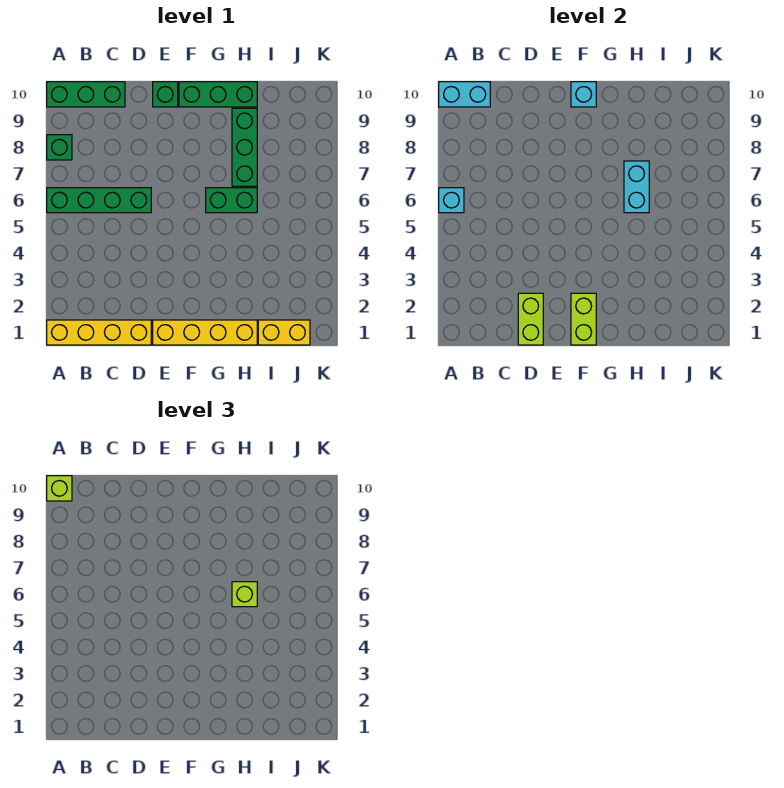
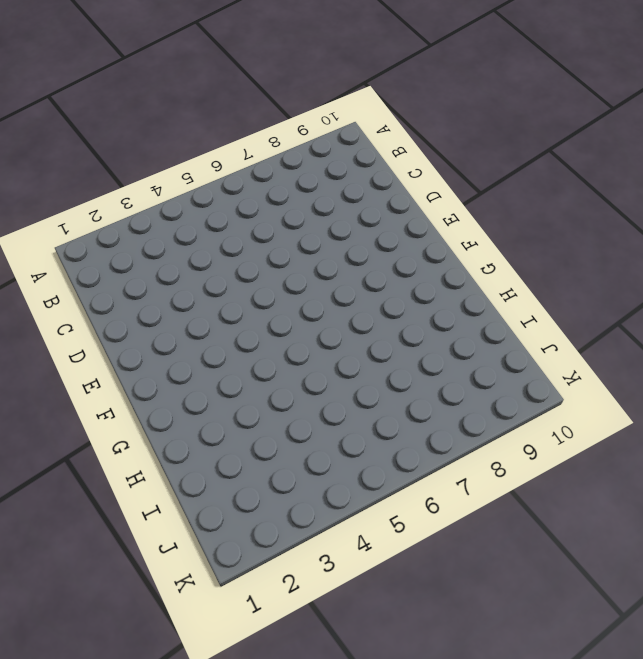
none -> yellow 1x4 brick [47,320,151,345]
none -> green 1x4 brick [47,188,151,213]
none -> green 1x1 brick [47,135,72,160]

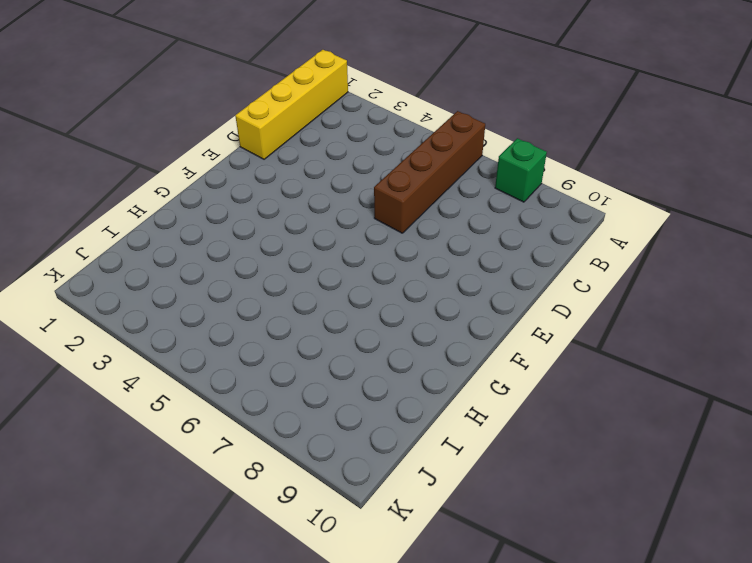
brown 1x4 brick [374,111,485,233] -> green 1x4 brick [47,188,151,213]
none -> green 1x3 brick [47,82,125,107]
none -> yellow 1x4 brick [153,320,257,345]
none -> green 1x1 brick [153,82,178,107]

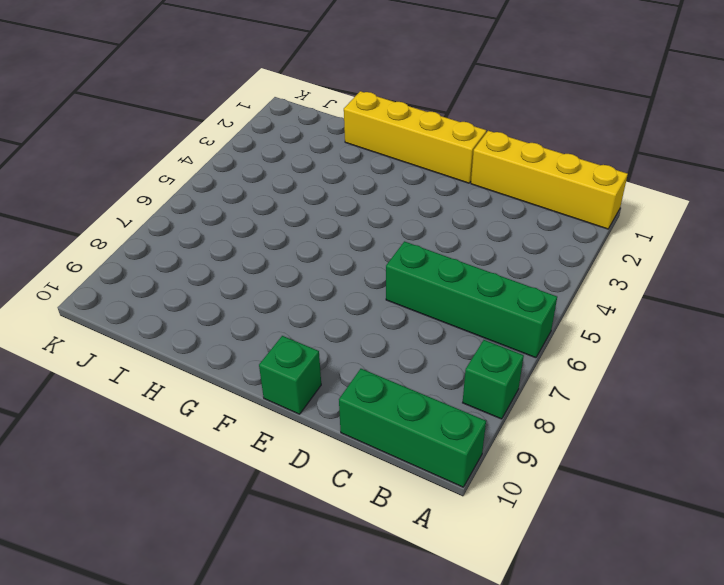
none -> green 1x3 brick [179,82,257,107]
none -> green 1x2 brick [206,188,257,213]
none -> green 1x3 brick [232,108,257,186]

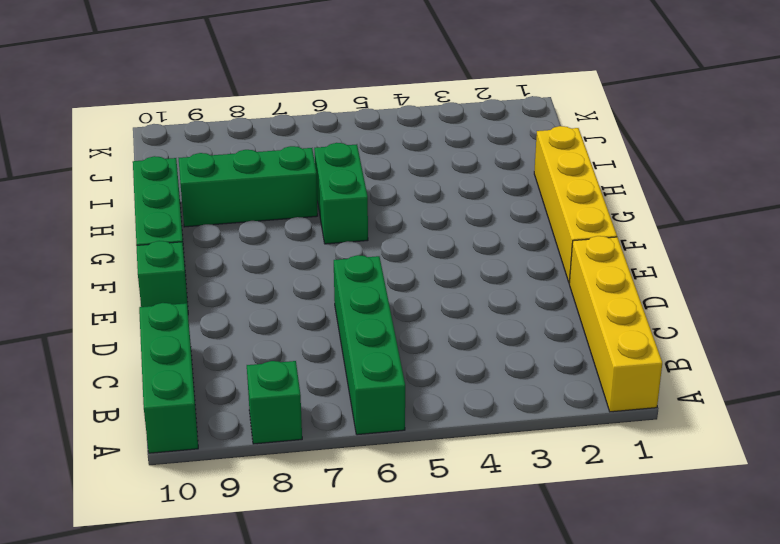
none -> yellow 1x2 brick [258,320,310,345]
none -> cyan 1x1 brick [439,188,464,213]
none -> cyan 1x2 brick [439,82,490,107]

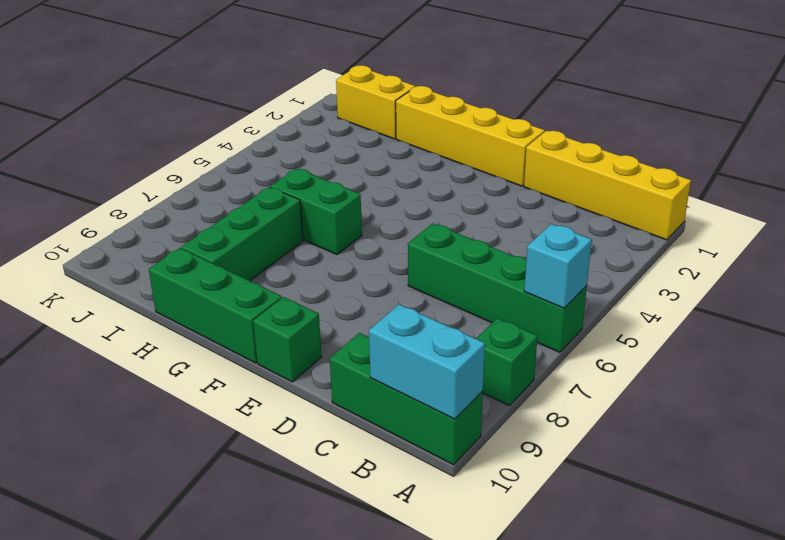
none -> lime 1x2 brick [518,293,543,345]
none -> lime 1x2 brick [571,293,596,345]
none -> cyan 1x1 brick [571,82,596,107]

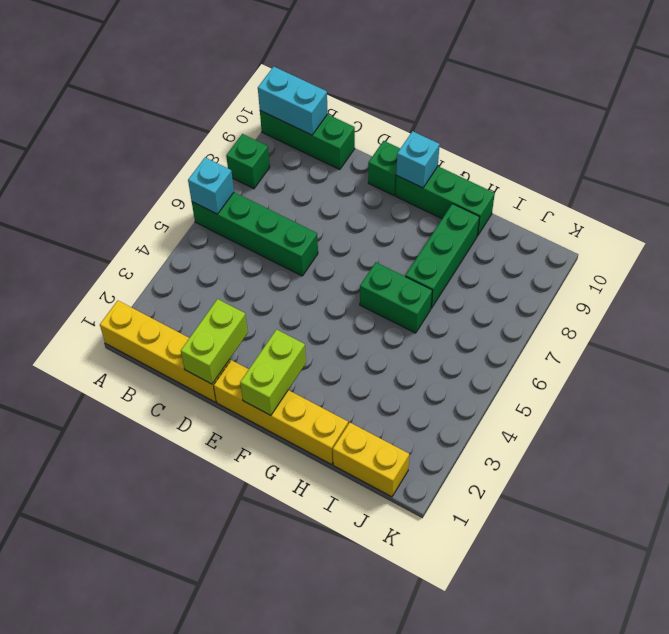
none -> cyan 1x2 brick [624,161,649,213]
none -> lime 1x1 brick [47,476,72,501]
none -> lime 1x1 brick [232,582,257,607]

